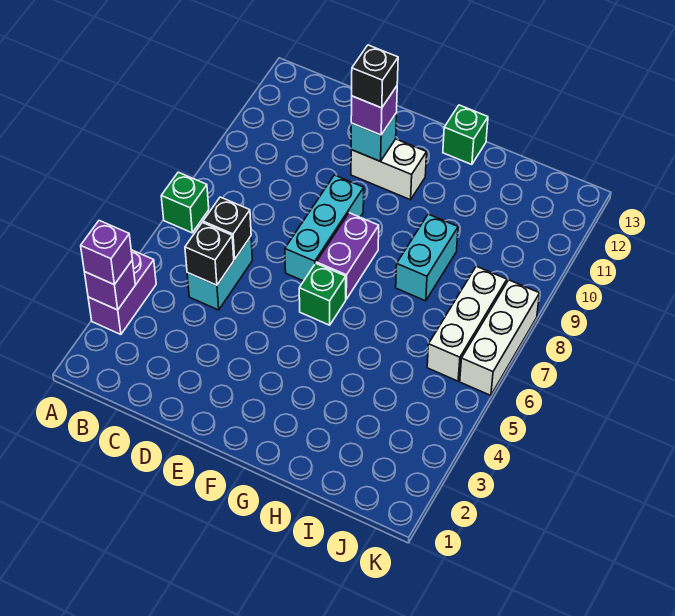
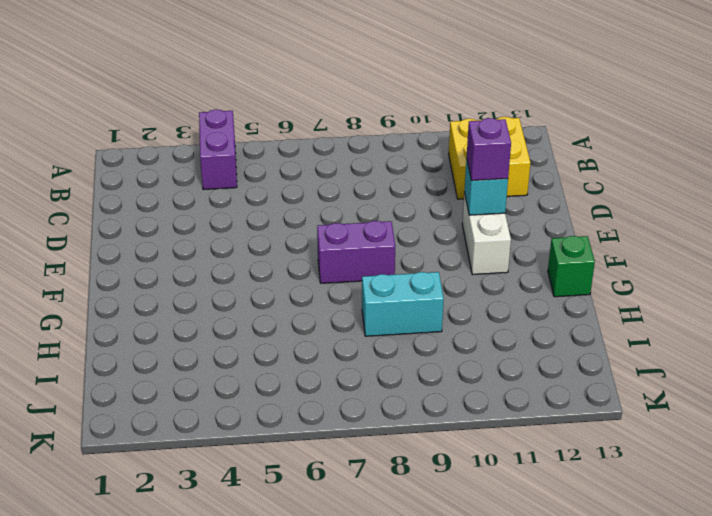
purple 1x2 brick [199,109,237,190] -> purple 1x2 brick turned to [88,250,156,334]
yellow 2x2 brick [449,117,530,199] -> none
none -> green 1x1 brick [161,172,209,233]
none -> cyan 1x2 brick [187,237,252,310]
none -> cyan 1x3 brick [285,175,364,281]

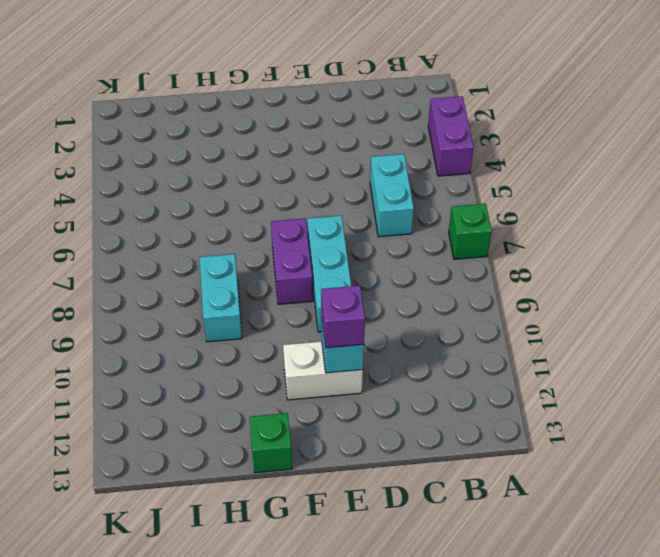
none -> green 1x1 brick [299,263,346,325]
none -> white 1x3 brick [427,266,507,381]
none -> white 1x3 brick [460,280,540,395]

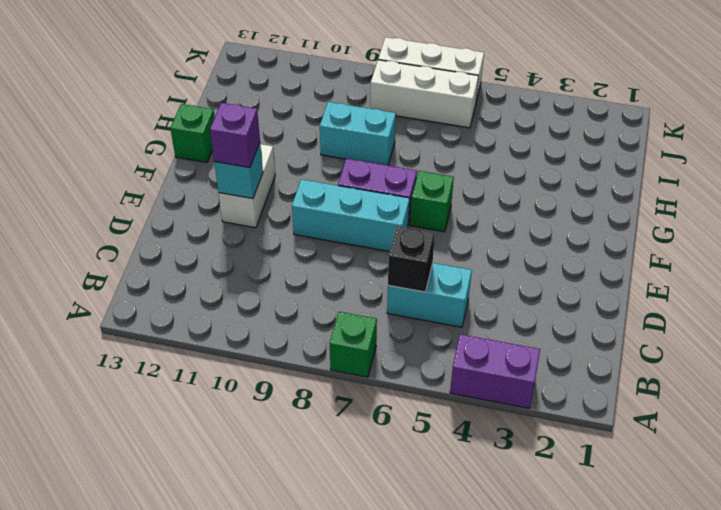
none -> purple 1x1 brick [85,260,135,310]
none -> black 1x1 brick [185,223,234,285]
none -> purple 1x1 brick [81,221,132,285]

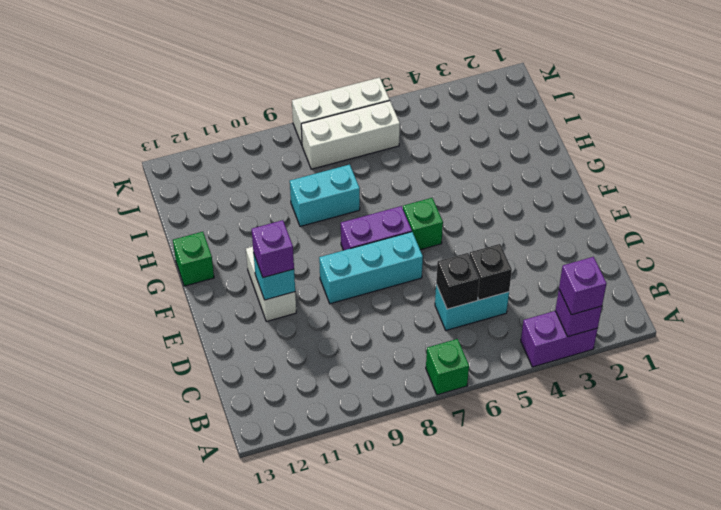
none -> black 1x1 brick [352,45,398,108]

